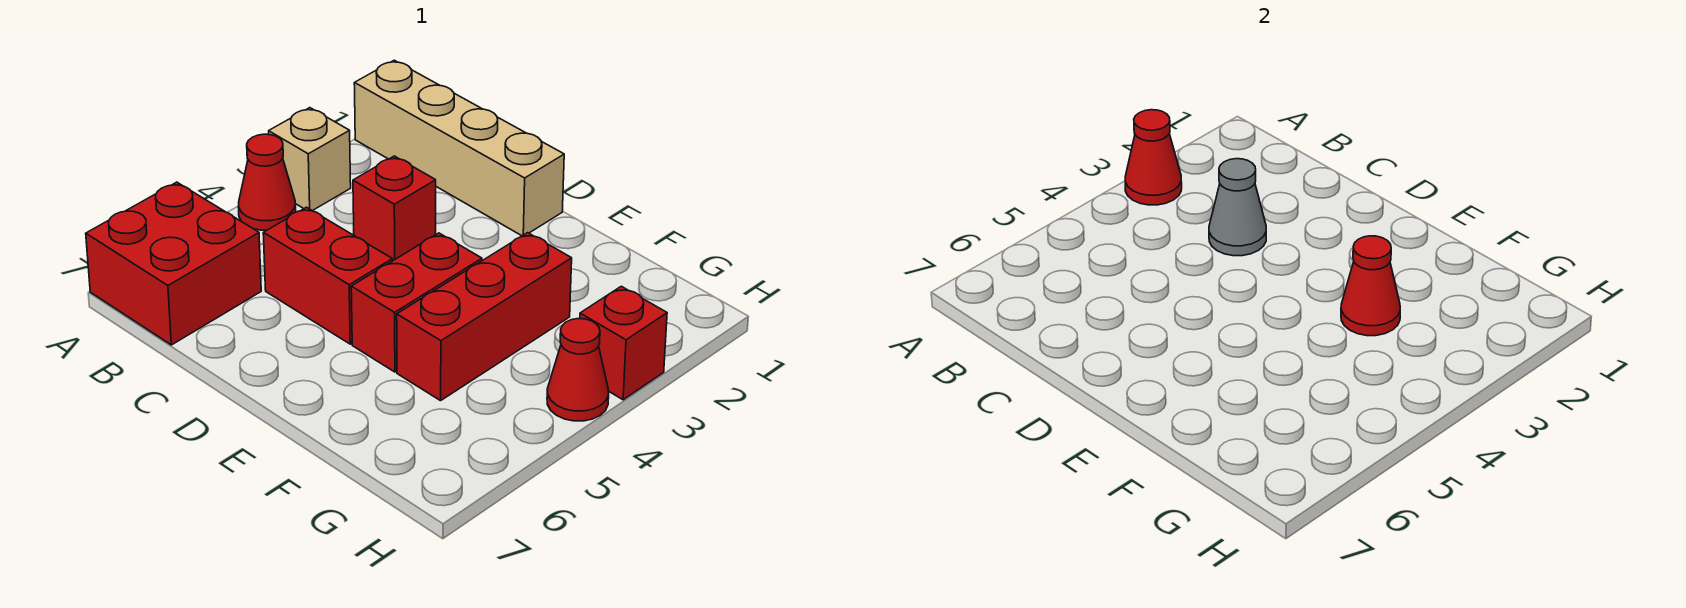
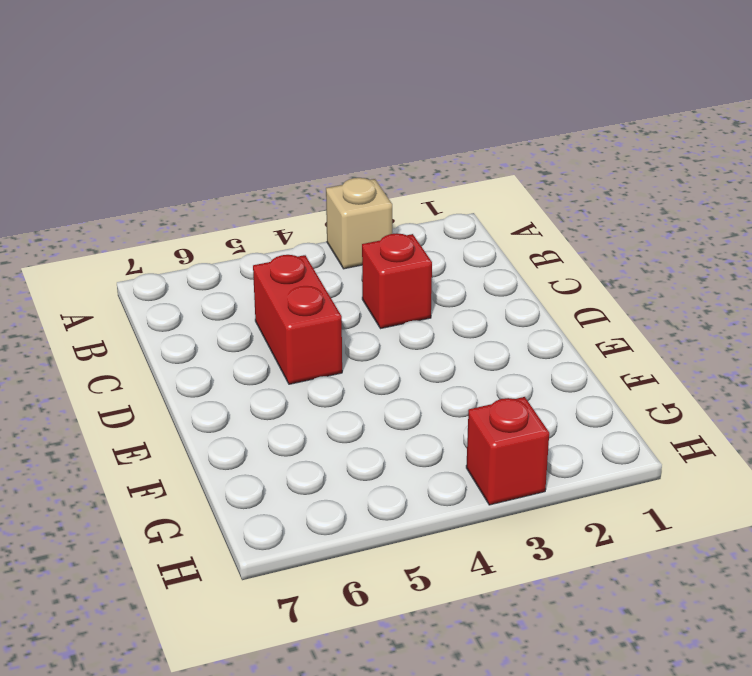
none -> tan 1x4 brick [354,60,564,236]
none -> red 1x1 cone [238,134,296,230]
none -> red 2x2 brick [86,182,261,345]

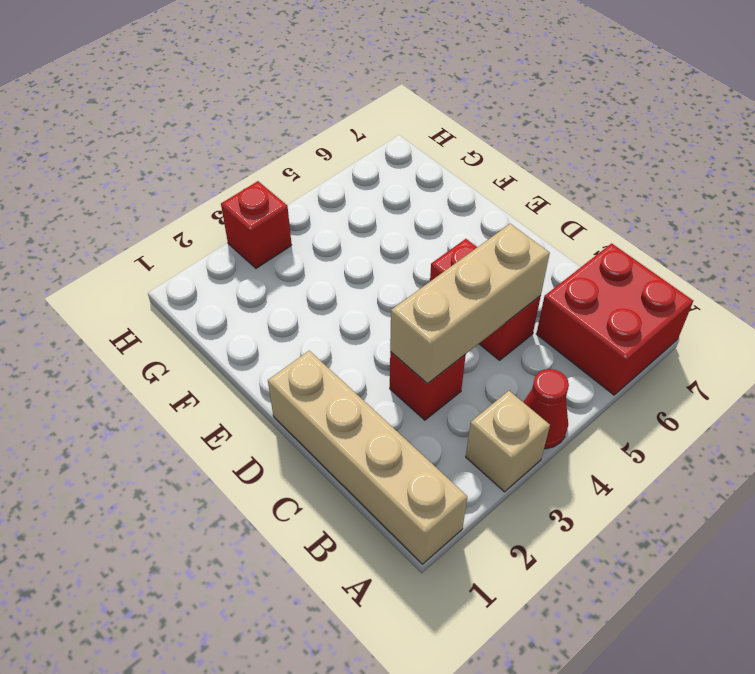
tan 1x3 brick [390,224,550,384] -> grey 1x1 cone [1209,159,1266,256]
none -> red 1x2 brick [351,233,482,372]
none -> red 1x3 brick [397,233,572,401]
none -> red 1x1 cone [547,319,609,421]

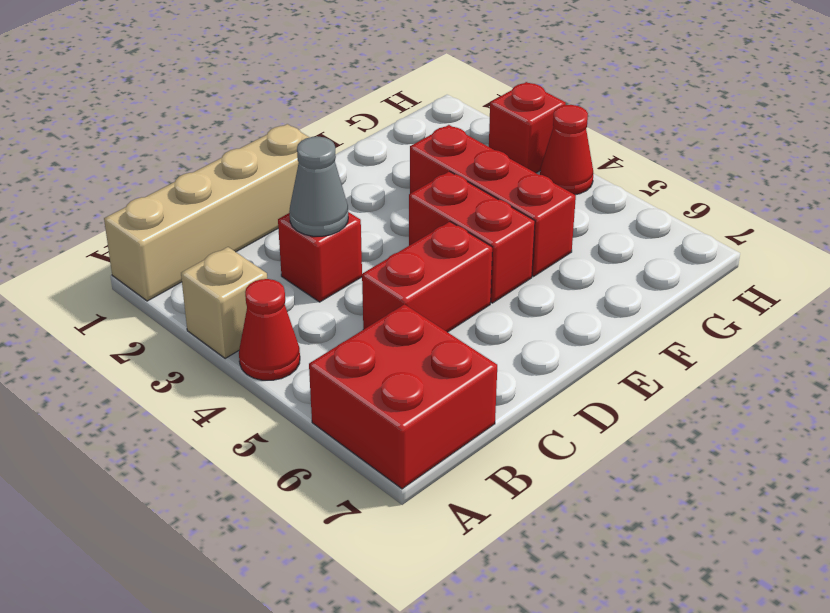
none -> red 1x1 cone [1125,110,1182,205]
none -> red 1x1 cone [1341,236,1400,336]

